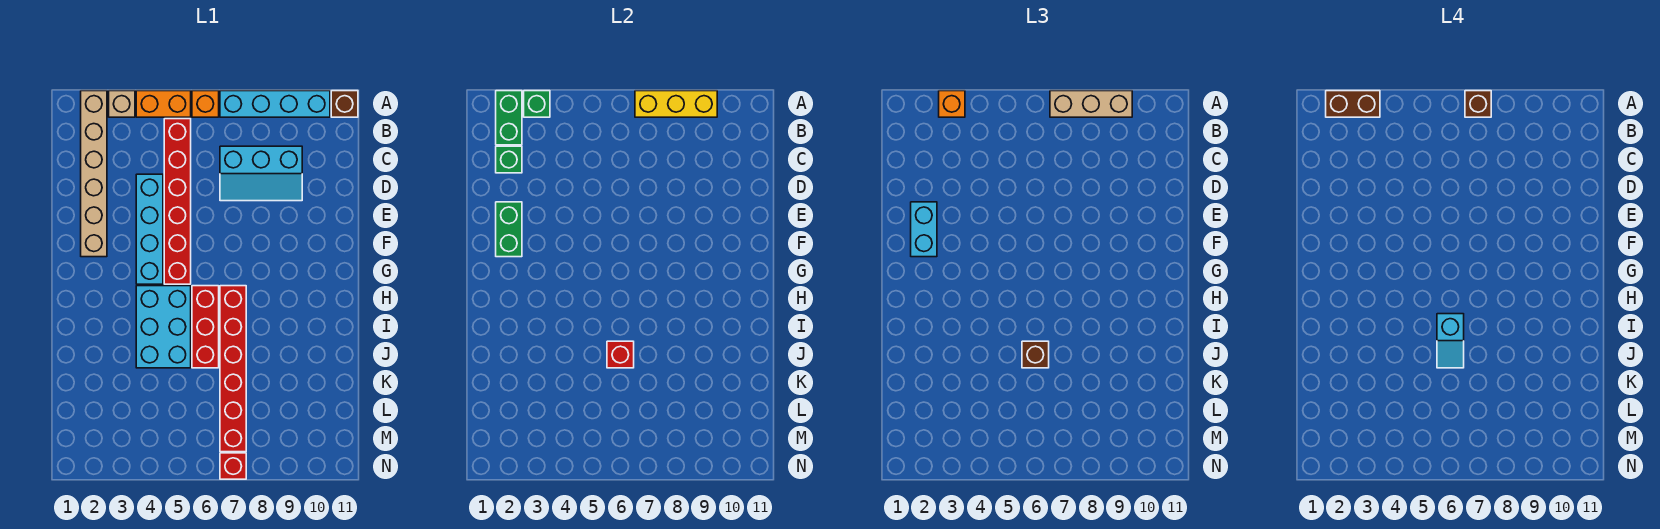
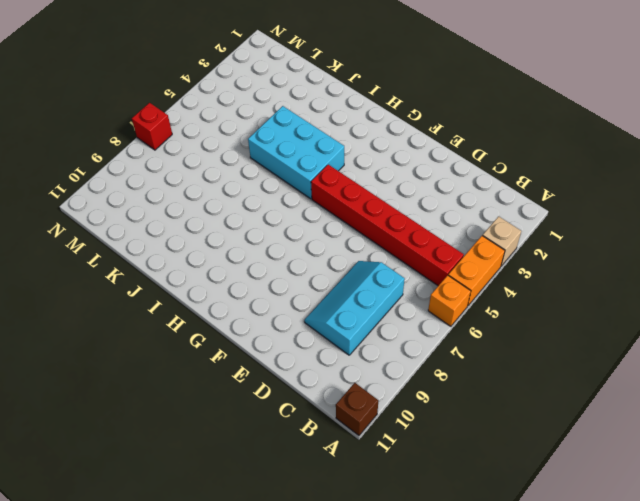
none -> tan 1x6 brick [81,91,107,257]
none -> cyan 1x4 brick [220,91,330,117]
none -> cyan 1x4 brick [136,174,163,284]

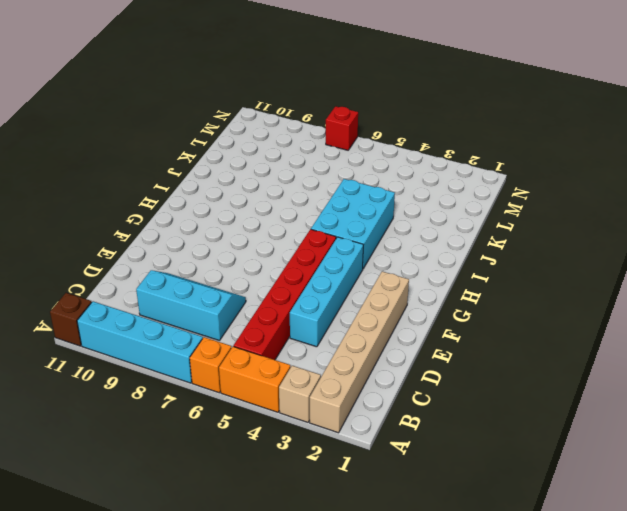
none -> red 1x3 brick [192,286,219,368]
none -> red 1x6 brick [220,286,246,452]
none -> green 1x2 brick [496,91,522,145]

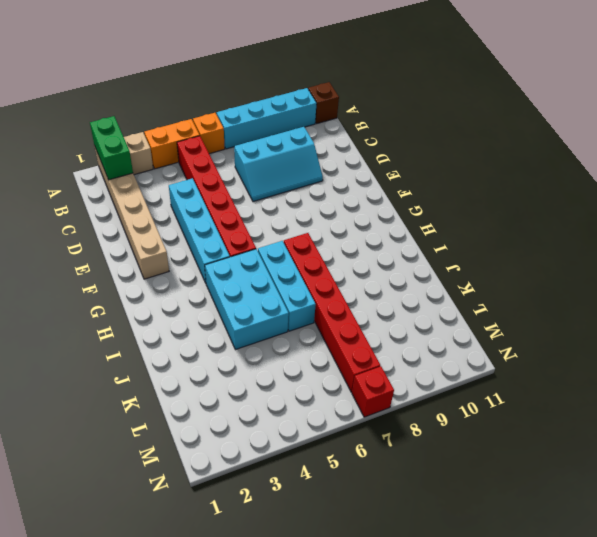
cyan 1x3 brick [258,241,316,331] -> red 1x3 brick [192,286,219,368]
none -> green 1x1 brick [524,91,550,117]
none -> yellow 1x3 brick [635,91,717,117]
none -> green 1x1 brick [496,146,522,173]

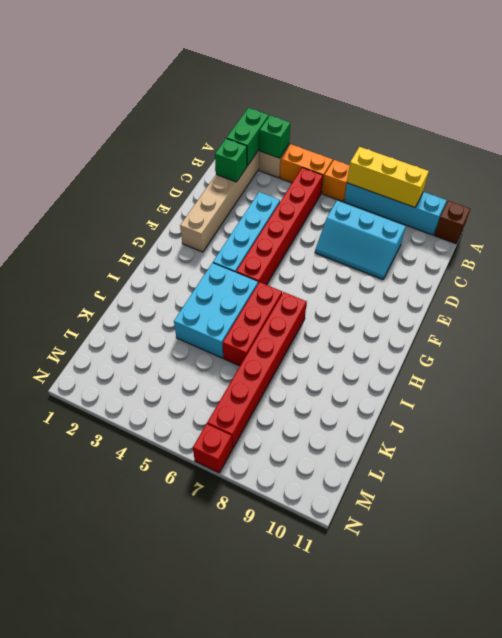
none -> green 1x2 brick [496,202,522,257]
none -> red 1x1 brick [607,341,634,368]
none -> orange 1x1 brick [939,91,965,117]

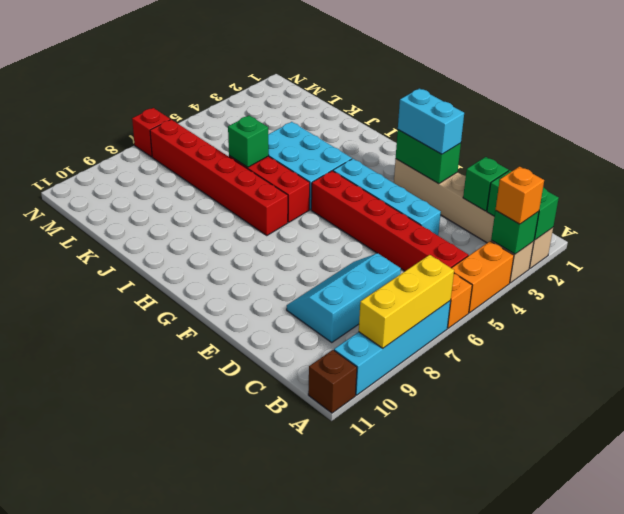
green 1x1 brick [228,116,269,167] -> red 1x1 brick [607,341,634,368]
none -> tan 1x3 brick [1050,91,1132,117]
none -> brown 1x1 brick [1022,341,1049,368]
none -> brown 1x2 brick [1326,91,1380,117]

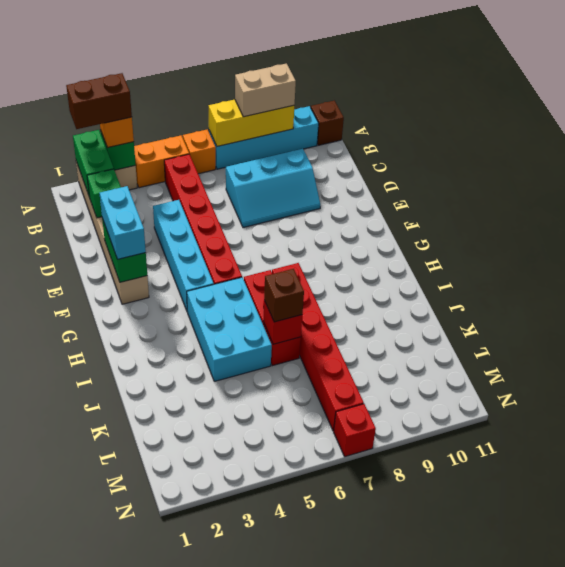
tan 1x2 brick [235,64,296,117] -> tan 1x3 brick [1050,91,1132,117]
none -> brown 1x1 brick [1465,91,1491,117]
none -> cyan 1x2 slope [1437,314,1464,368]

